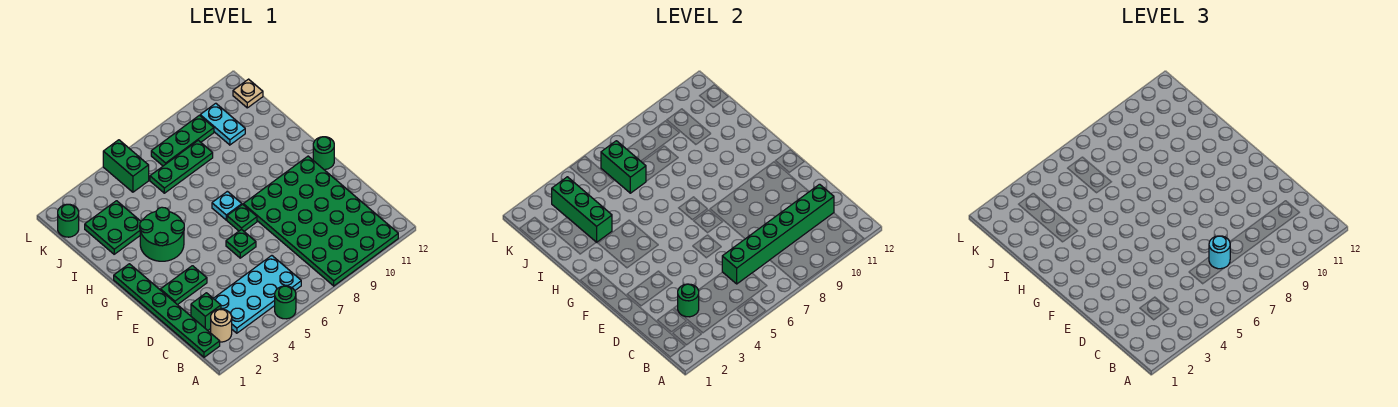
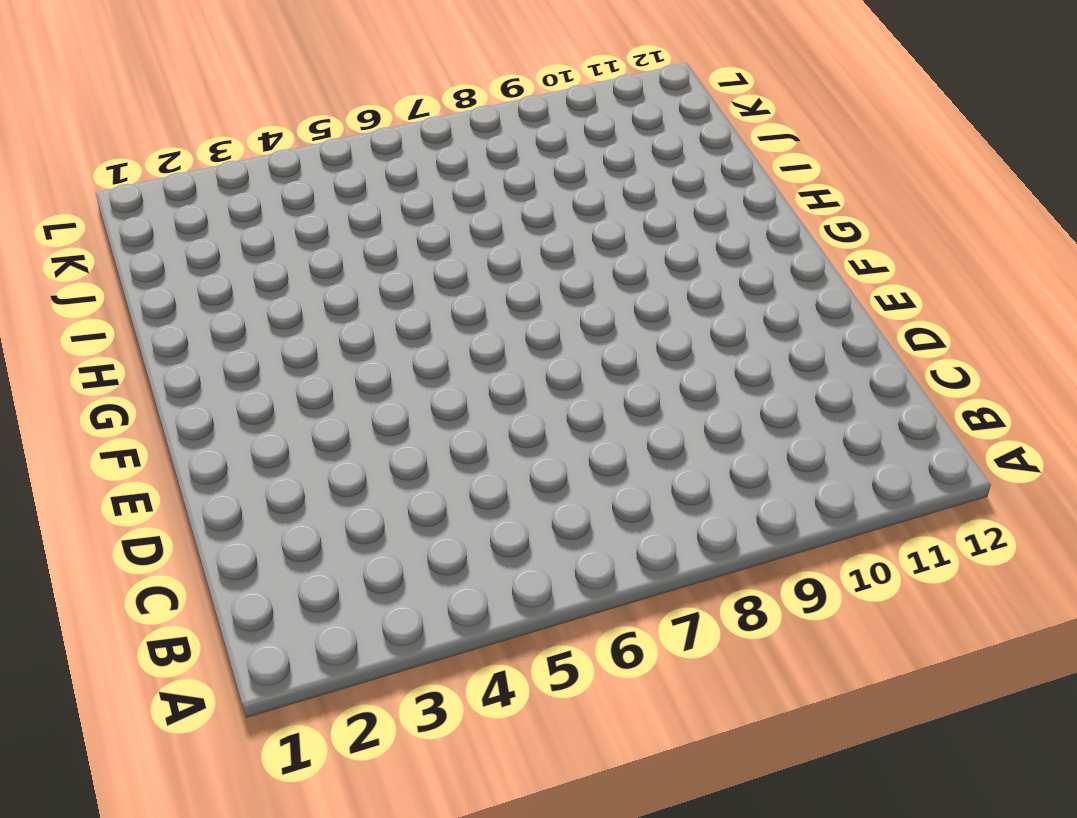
none -> green 1x1 round brick [275,286,296,319]
none -> green 4x6 plate [243,156,398,286]
none -> green 1x6 plate [114,264,220,357]

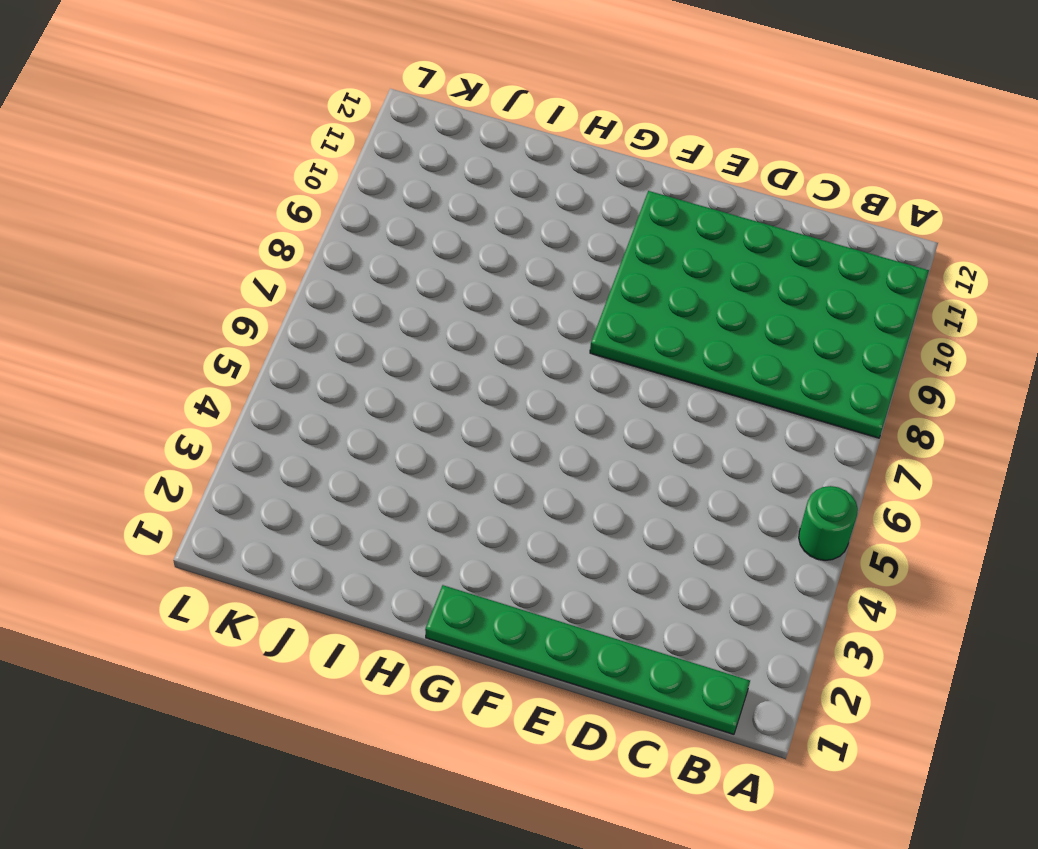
none -> tan 1x1 round brick [211,309,232,342]
none -> cyan 2x4 plate [213,256,301,333]
none -> green 1x1 brick [191,293,221,330]

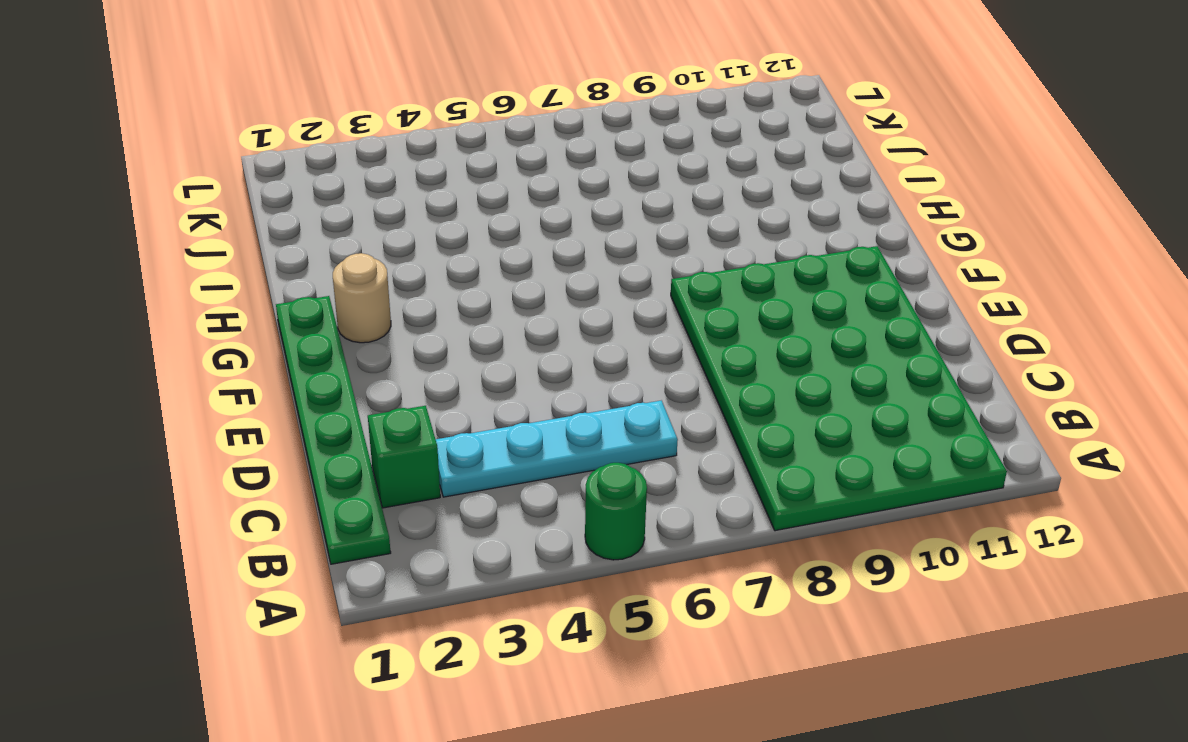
cyan 1x4 plate [436,401,678,497] -> cyan 2x4 plate [213,256,301,333]
tan 1x1 round brick [333,253,391,343] -> tan 1x1 round brick moved to [211,309,232,342]
none -> green 1x2 plate [161,266,207,305]
none -> green 1x1 plate [226,229,256,258]
none -> green 1x1 plate [227,204,257,231]

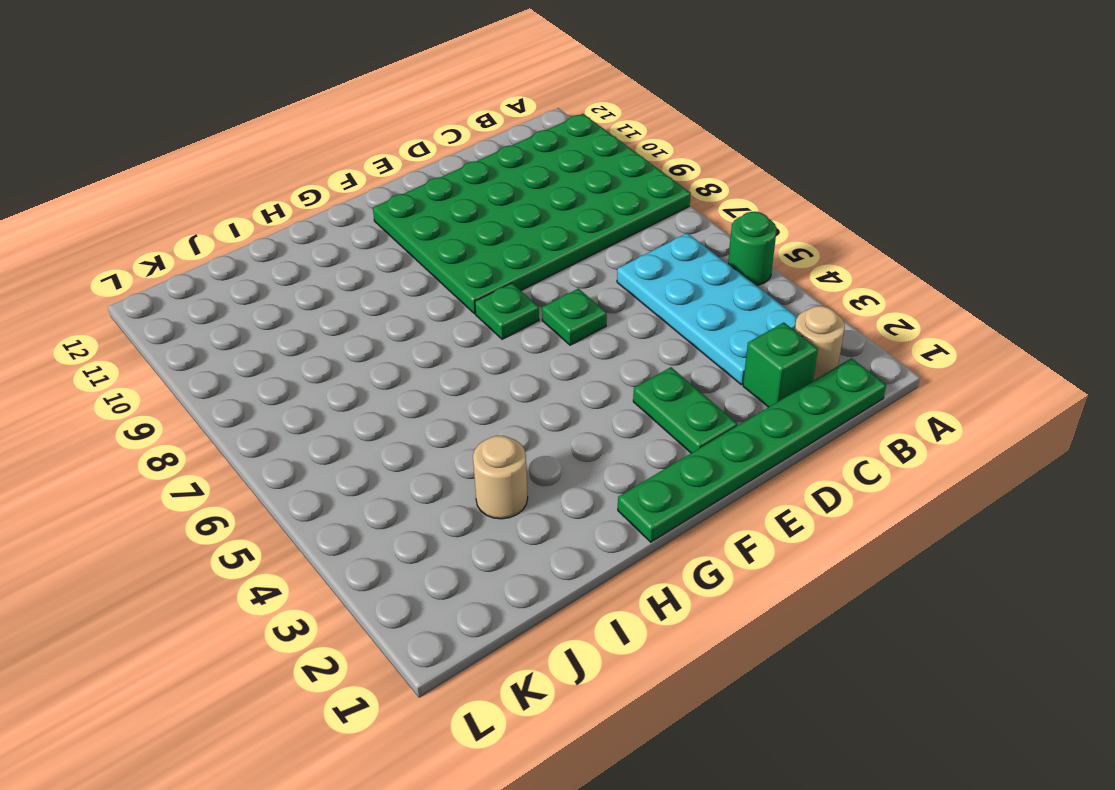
tan 1x1 round brick [473,436,528,519] -> green 2x2 plate [85,201,141,254]
none -> green 1x1 round brick [313,137,334,170]
none -> green 2x2 round brick [140,207,184,261]
none -> cyan 1x1 plate [212,191,242,220]

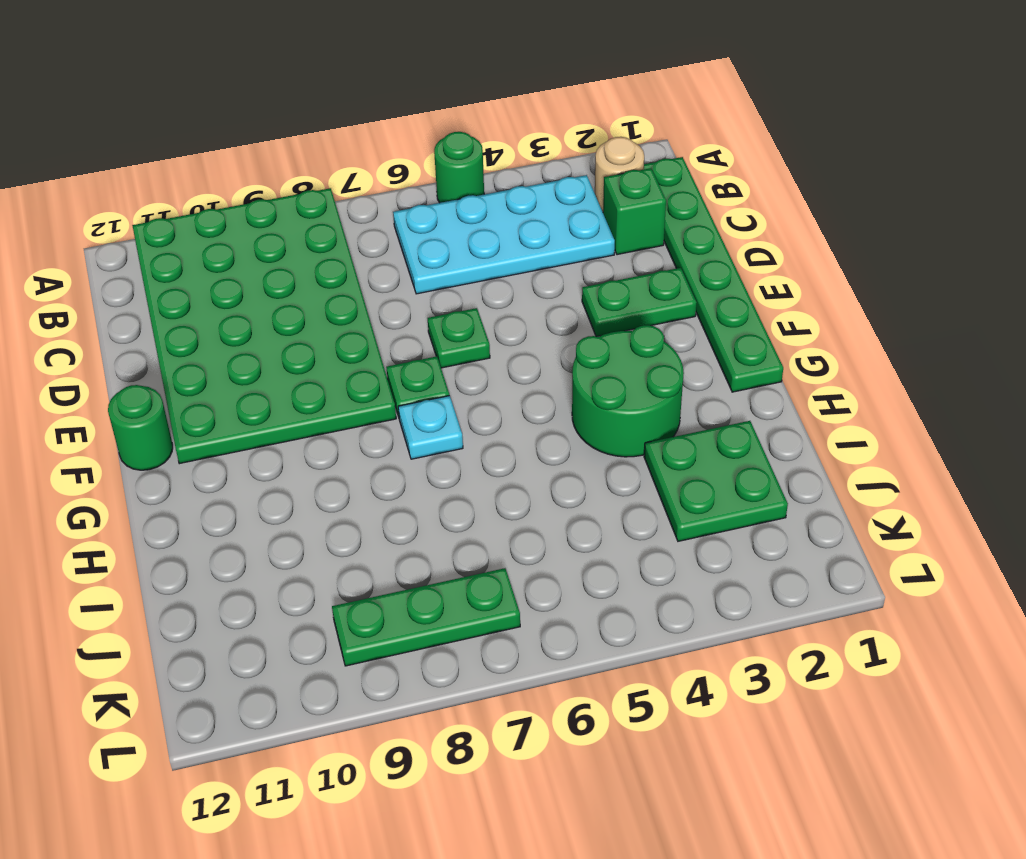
none -> green 1x3 plate [150,140,213,193]
none -> cyan 1x2 plate [200,103,245,145]
none -> green 1x1 round brick [58,204,79,237]

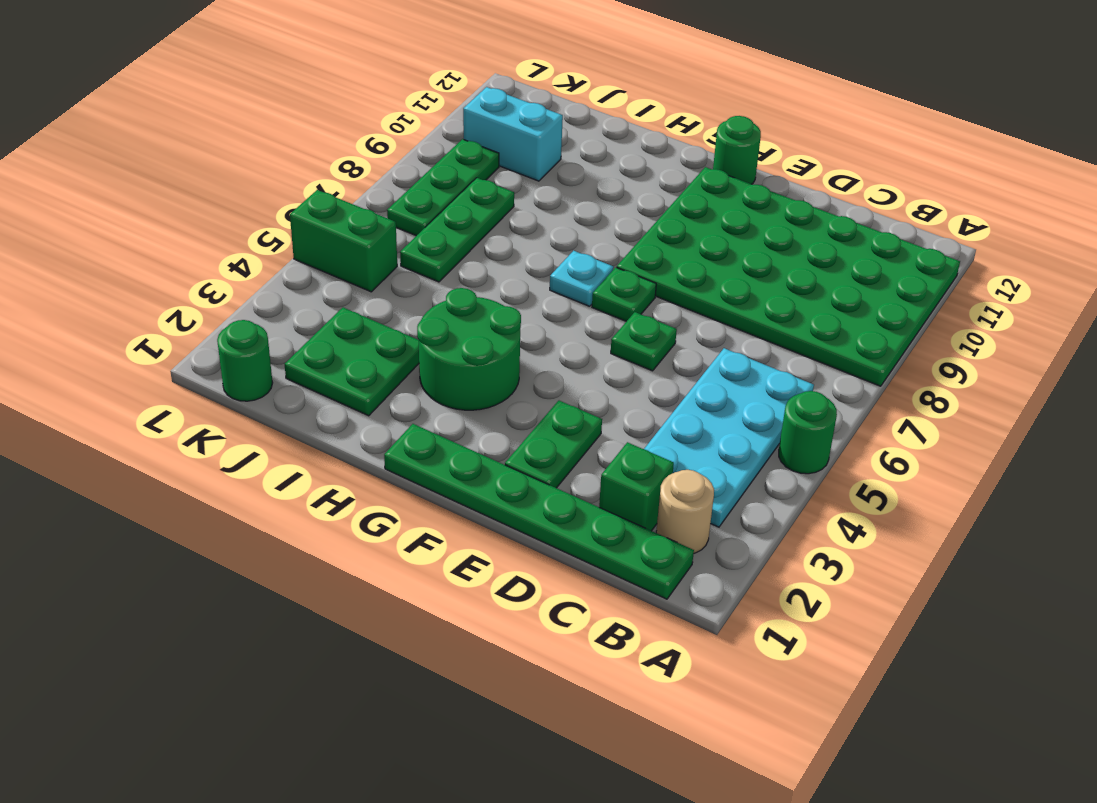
cyan 1x2 brick [463,87,563,181] -> cyan 1x2 plate [200,103,245,145]
none -> tan 1x1 plate [233,79,263,108]
none -> green 1x1 round brick [678,284,699,317]
none -> green 1x6 brick [722,184,834,284]

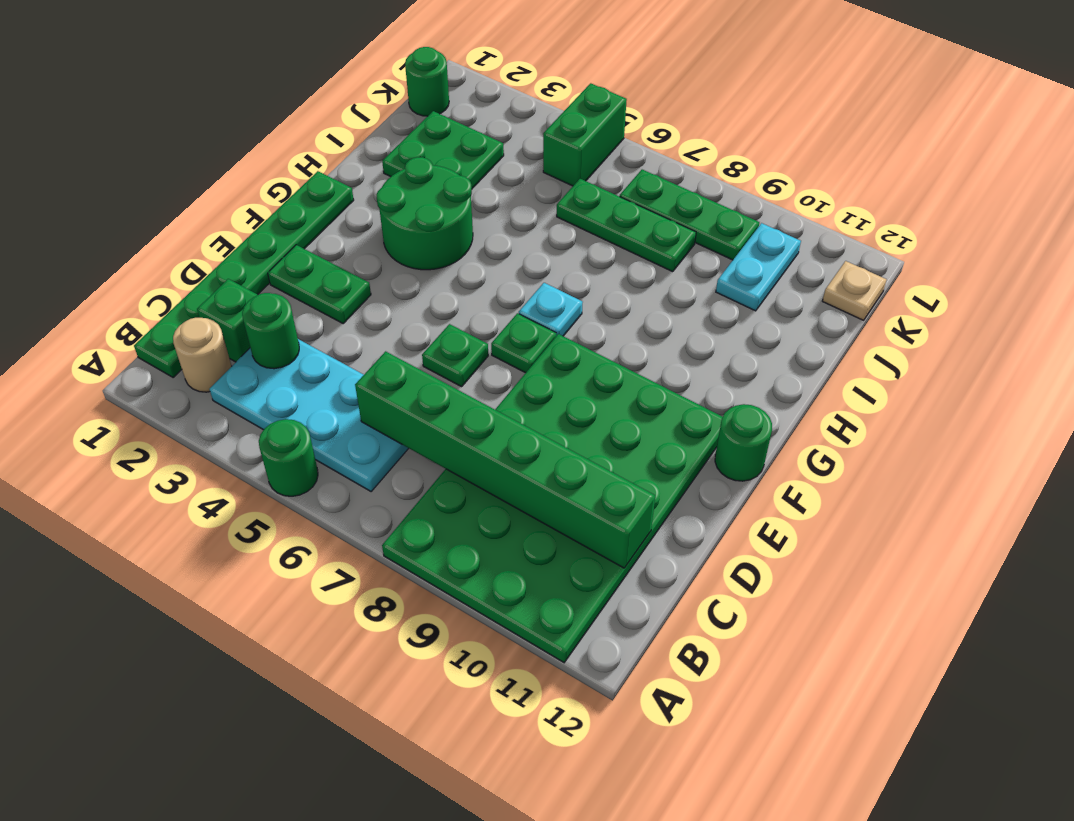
none -> green 1x3 brick [552,177,612,242]
none -> green 1x2 brick [601,141,646,193]
none -> cyan 1x1 round brick [1209,236,1230,269]

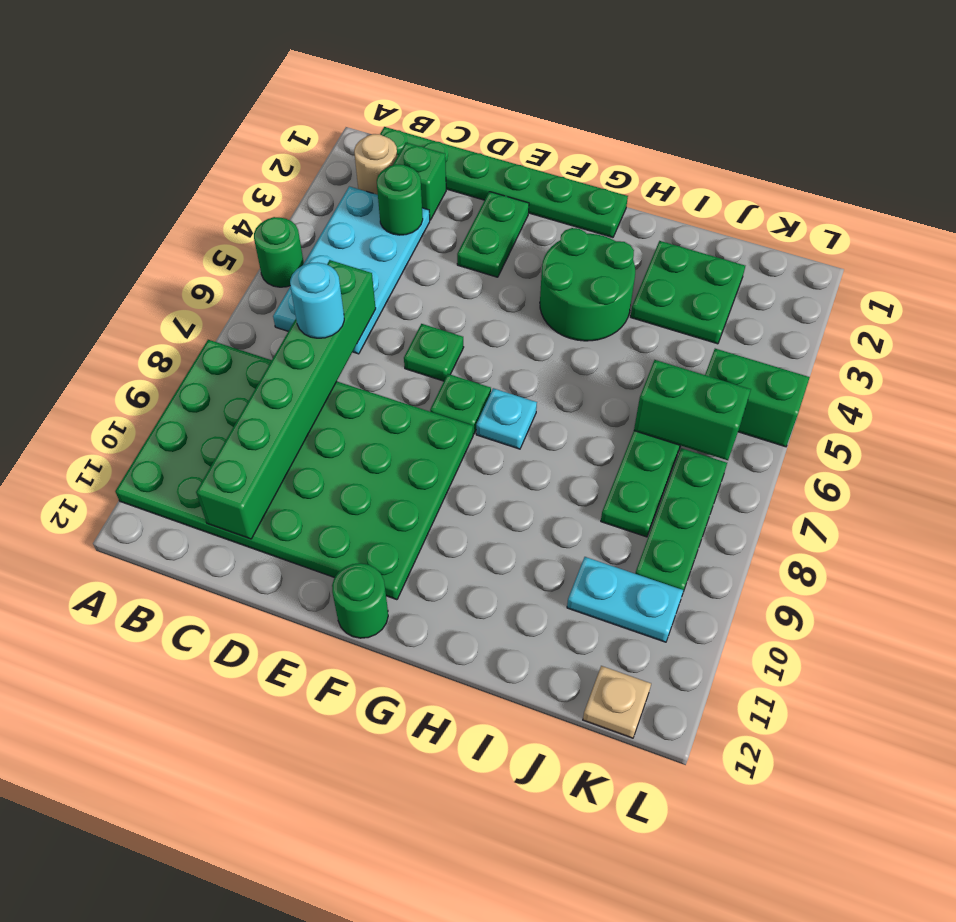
none -> green 1x1 round brick [58,204,79,237]
none -> green 1x3 brick [552,177,612,242]

